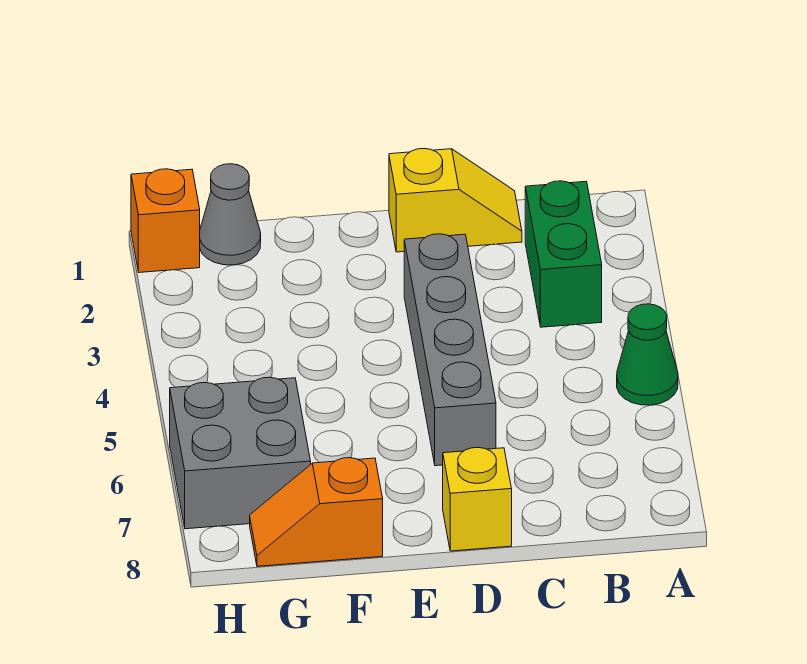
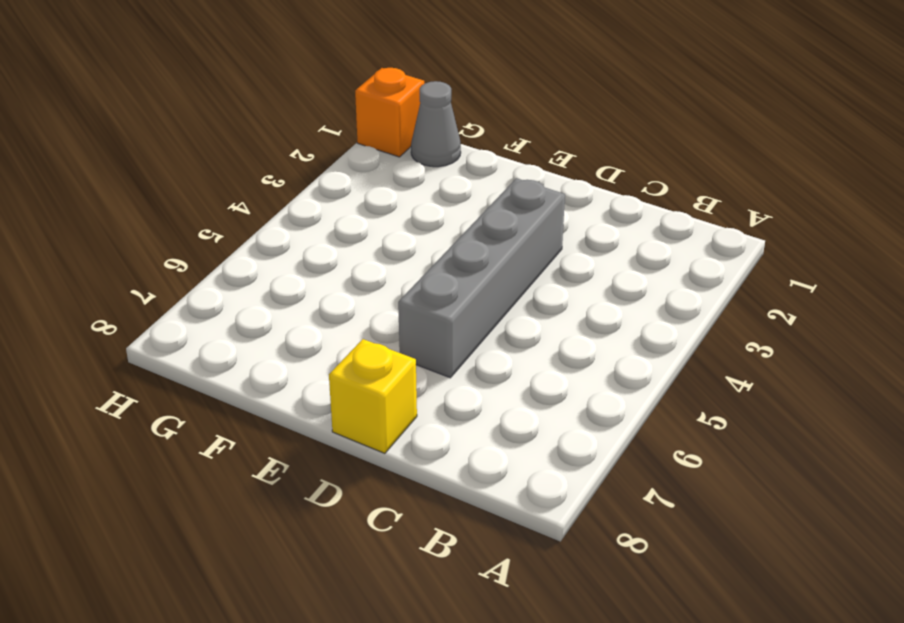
none -> green 1x1 cone [617,304,678,405]
none -> green 1x2 brick [525,181,602,327]

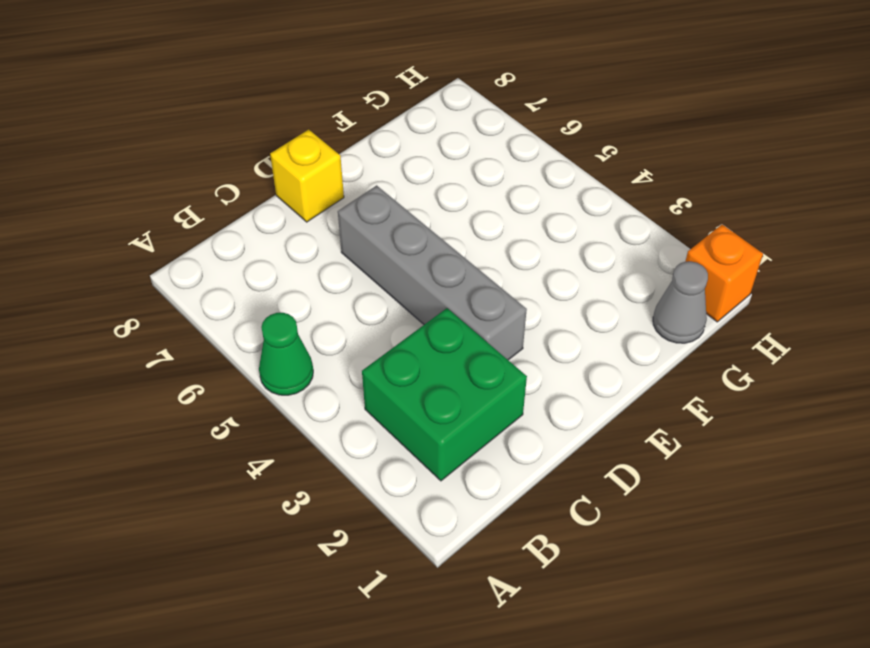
green 2x2 brick [362,308,527,481] -> green 1x2 brick [525,181,602,327]
none -> yellow 1x2 slope [389,149,522,252]
none -> orange 1x2 slope [250,458,383,566]

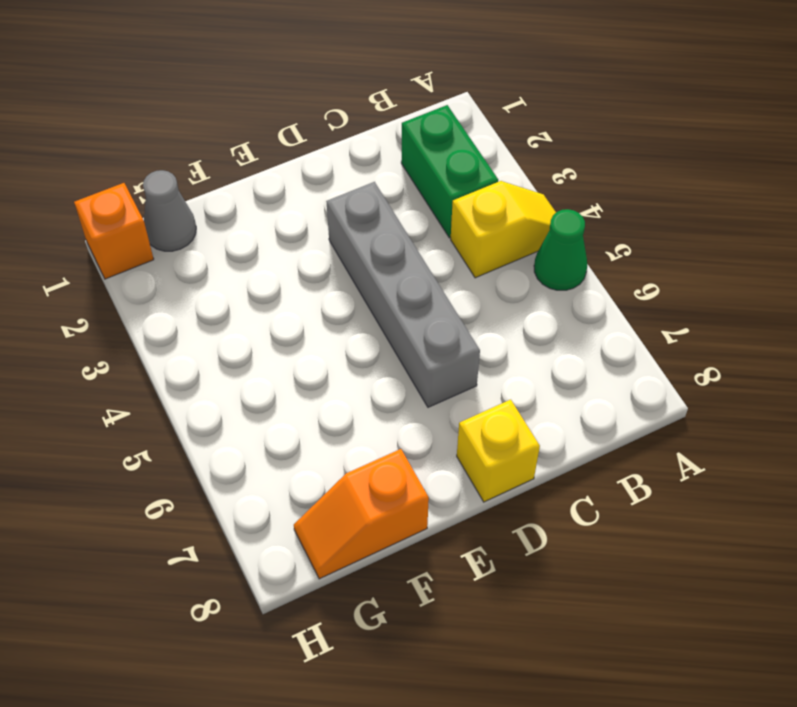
yellow 1x2 slope [451,181,556,278] -> yellow 1x2 slope moved to [389,149,522,252]
none -> grey 2x2 brick [170,377,311,529]

